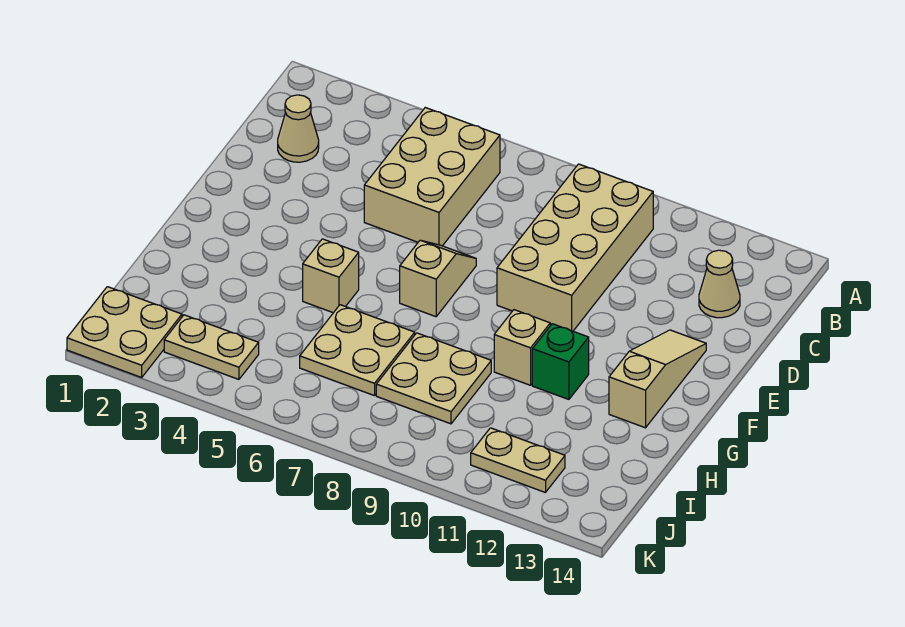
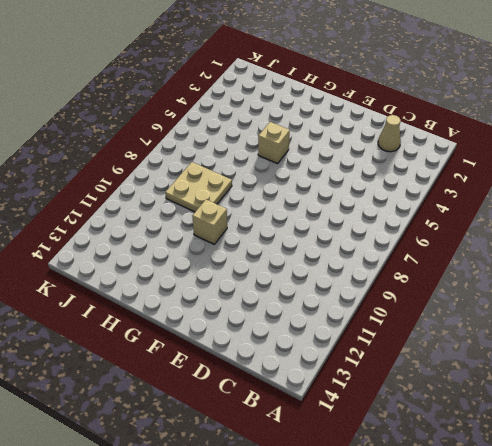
none -> tan 2x3 brick [364,108,500,246]
none -> tan 2x4 brick [497,164,653,331]
none -> tan 1x1 cone [699,250,740,318]

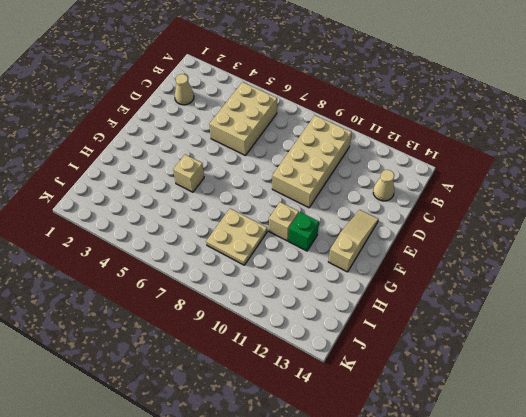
none -> tan 1x2 slope [400,240,476,317]
none -> tan 2x2 plate [300,305,415,396]
none -> tan 2x2 plate [67,287,182,377]

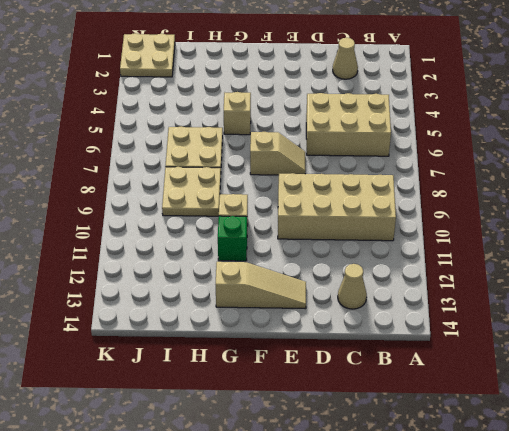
none -> tan 1x2 plate [164,315,259,379]
none -> tan 1x2 plate [471,428,565,493]

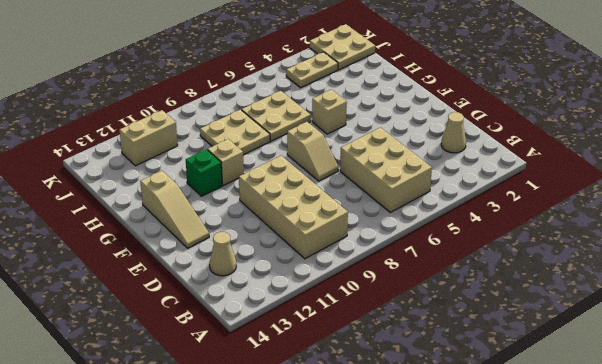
tan 1x2 brick [120,110,178,166] -> tan 1x2 plate [471,428,565,493]

